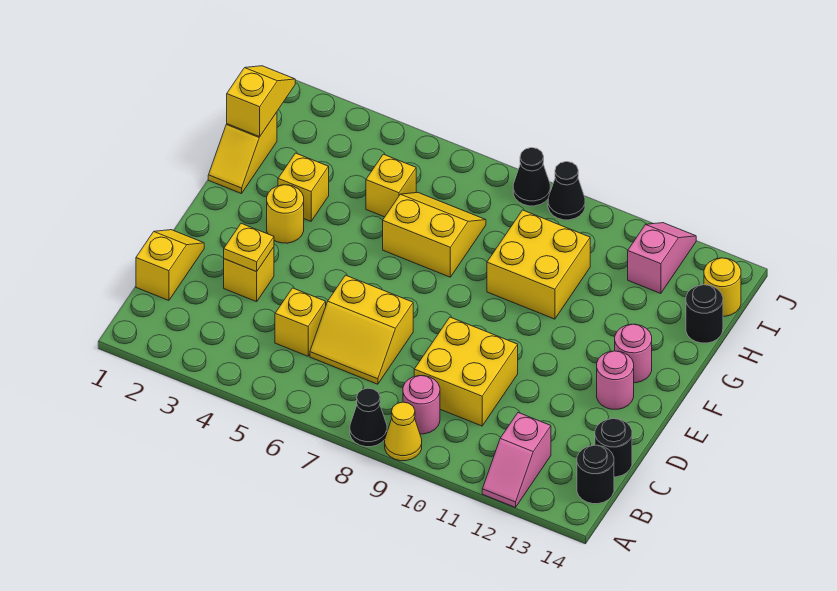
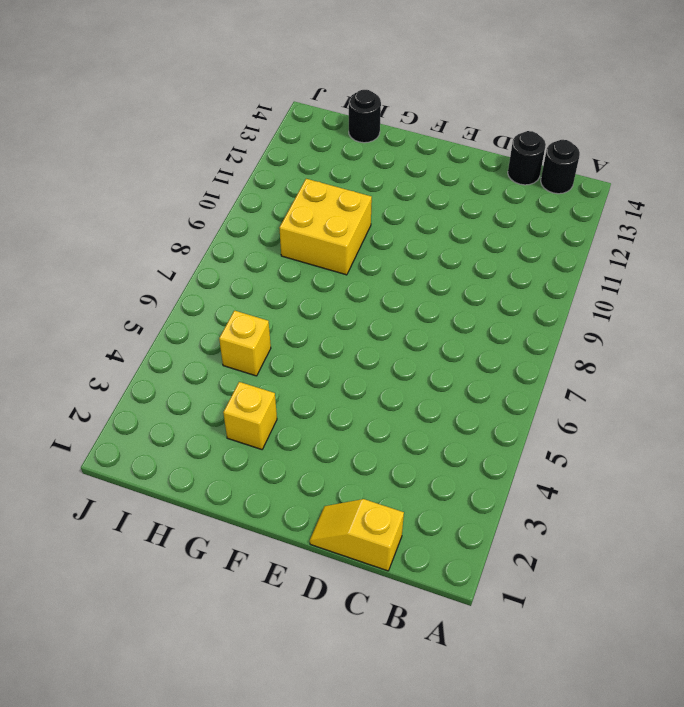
none -> black 1x1 cone [350,388,387,447]
none -> yellow 1x1 cone [385,402,422,461]
none -> pink 1x2 slope [482,413,551,507]

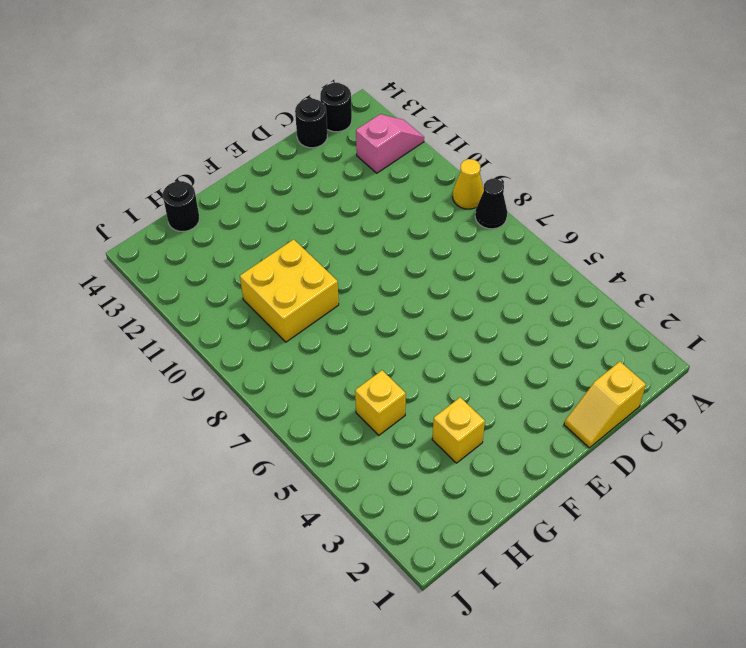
none -> pink 1x1 round brick [403,376,440,434]
none -> yellow 1x1 brick [275,288,326,356]
none -> yellow 2x2 slope [310,275,413,384]

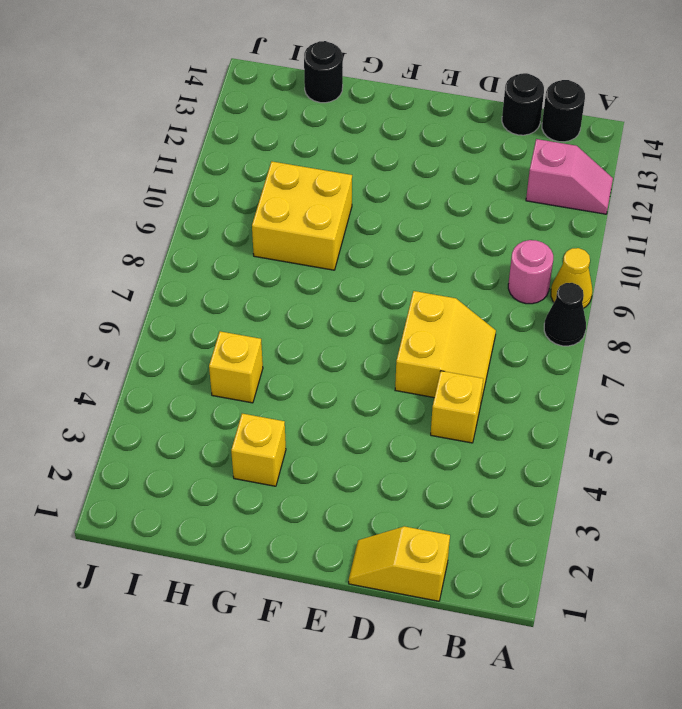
none -> yellow 2x2 brick [414,317,518,426]
none -> yellow 1x1 brick [224,247,274,302]
none -> pink 1x1 round brick [597,351,634,409]

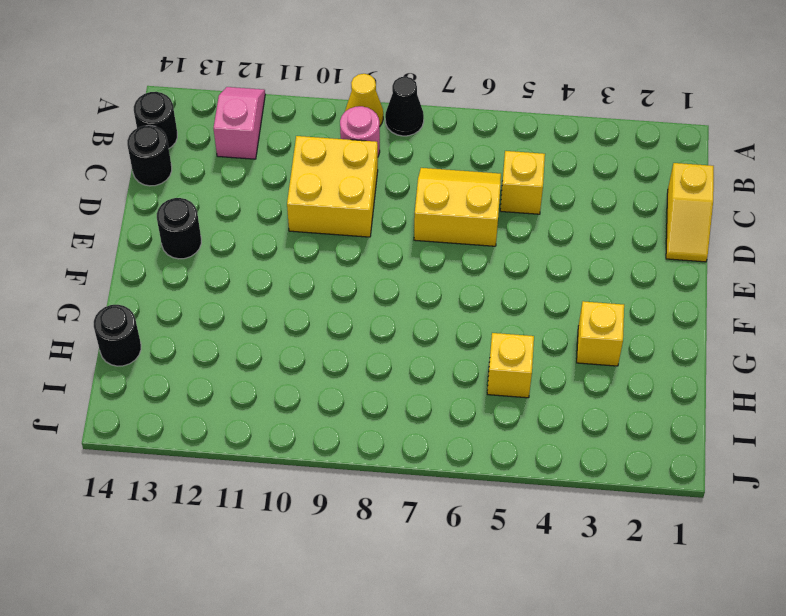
black 1x1 round brick [157,198,201,259] -> pink 1x1 round brick [597,351,634,409]
none -> yellow 1x1 brick [224,247,274,302]
none -> yellow 1x1 round brick [267,185,304,243]
none -> pink 1x1 round brick [615,324,652,383]

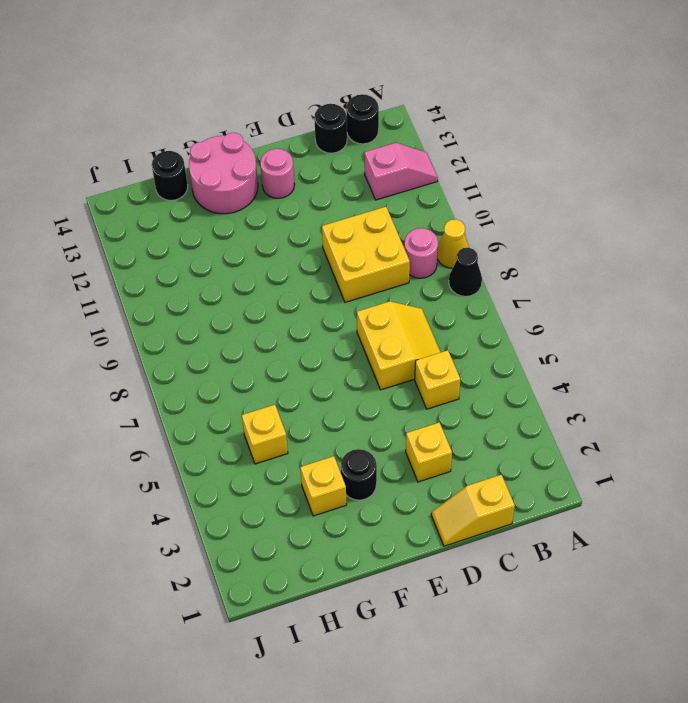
black 1x1 round brick [341,449,377,500] -> yellow 1x1 round brick [267,185,304,243]
pink 2x2 round brick [189,133,258,214] -> pink 1x1 round brick [615,324,652,383]
none -> yellow 1x2 slope [208,112,277,194]
none -> yellow 2x2 slope [383,192,486,277]
none -> yellow 2x2 brick [487,210,590,319]

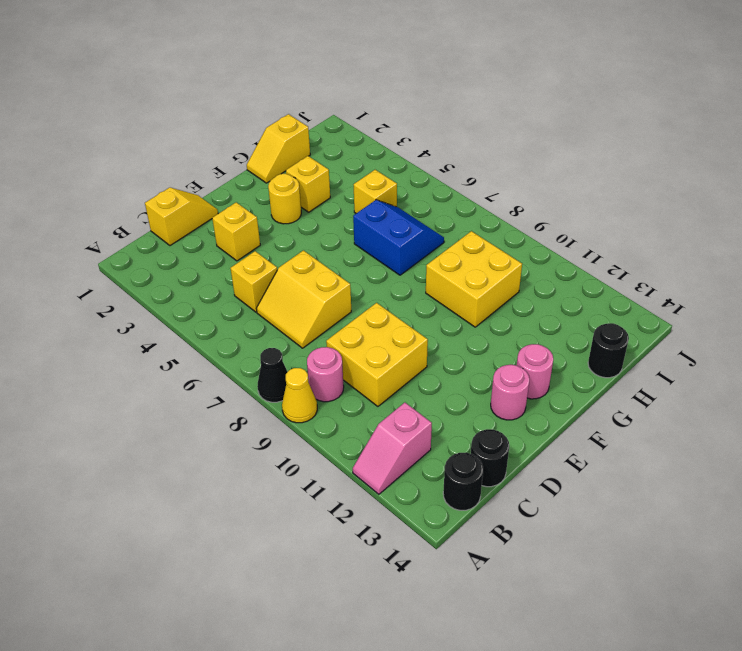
blue 2x2 slope [353,200,444,275] -> yellow 2x2 slope [383,192,486,277]
none -> pink 1x2 slope [628,223,696,294]
none -> yellow 1x1 round brick [704,258,741,316]
none -> black 1x1 cone [513,148,550,206]

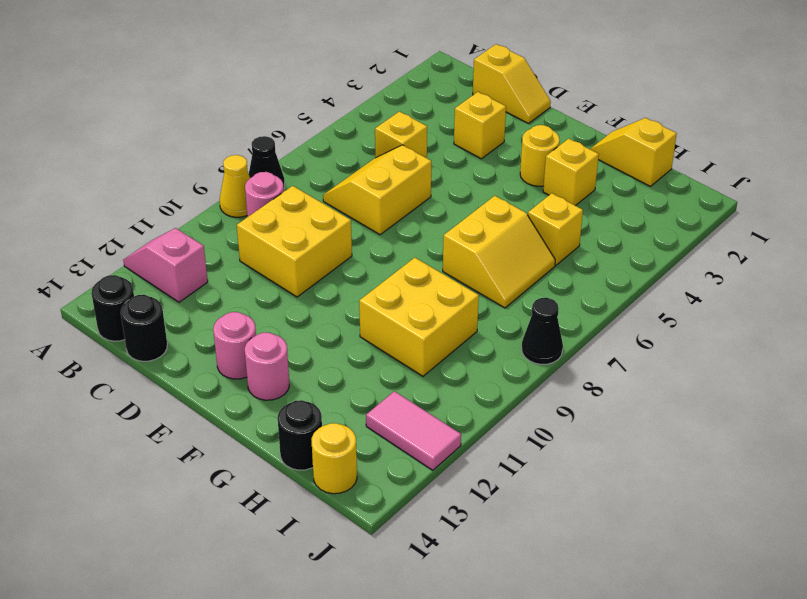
pink 1x2 tile [366,391,461,470] -> pink 1x2 slope [628,223,696,294]
none -> black 1x1 cone [548,162,585,220]
none -> yellow 1x1 plate [224,223,274,272]
none -> yellow 1x2 slope [227,66,295,137]

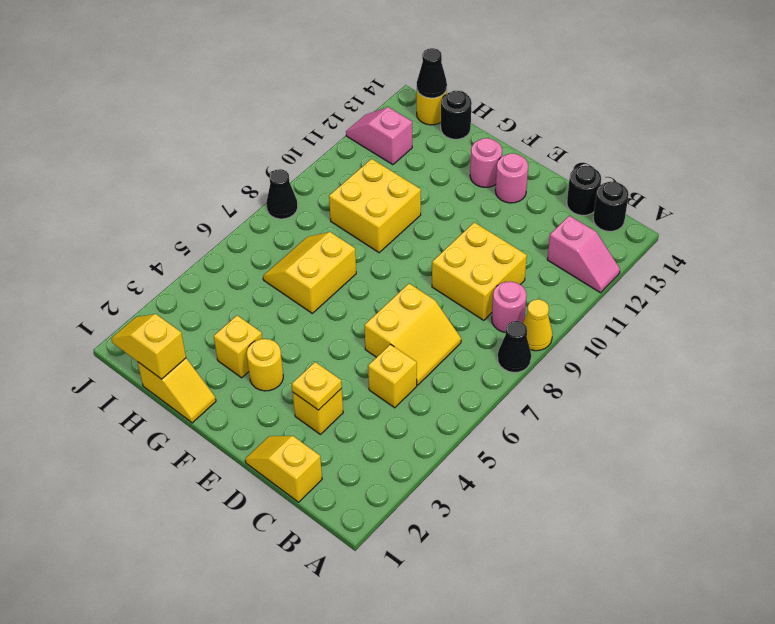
black 1x1 cone [417,48,447,98] -> black 1x1 cone moved to [548,162,585,220]
none -> yellow 1x1 brick [366,154,416,217]

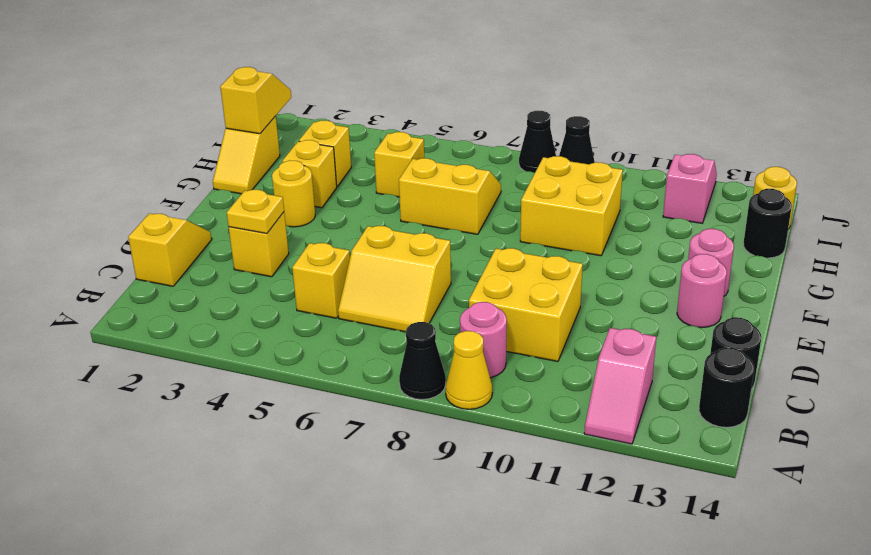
yellow 1x1 brick [299,120,351,186] -> none

